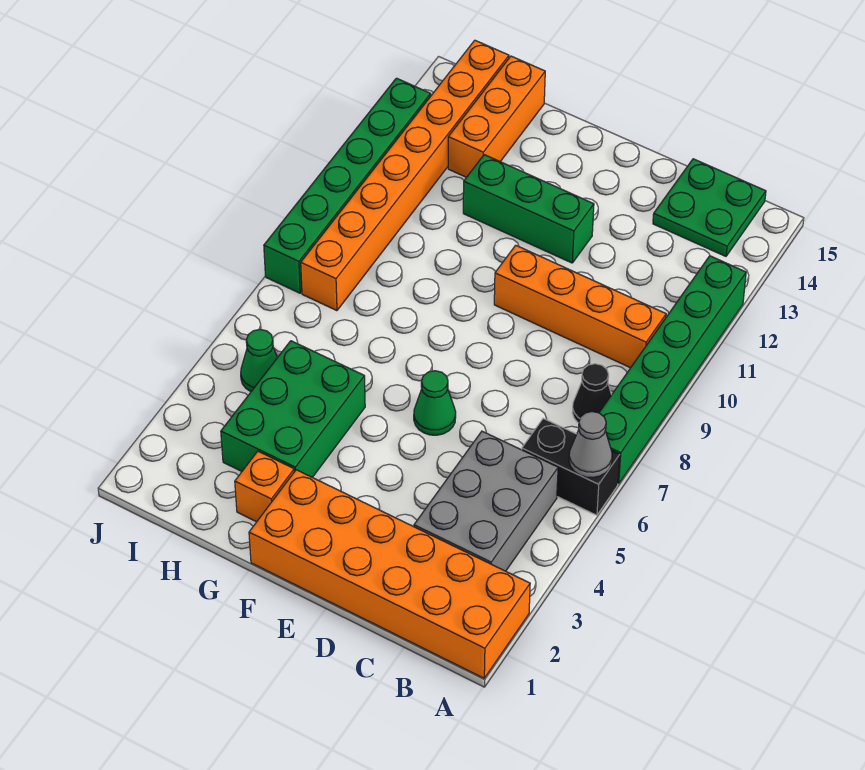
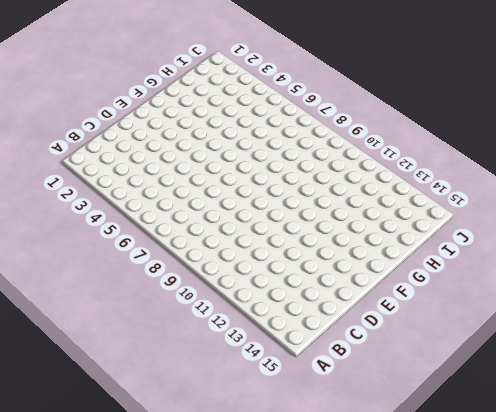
none -> orange 2x6 brick [249,470,530,678]
none -> black 1x2 brick [522,419,620,515]
none -> green 1x6 brick [599,256,746,484]

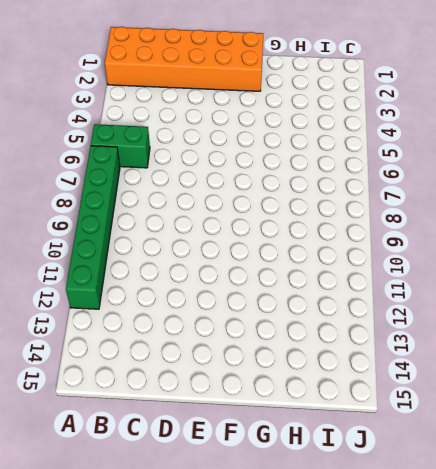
green 1x2 brick [91,124,150,168] -> black 1x2 brick [522,419,620,515]
none -> grey 2x3 brick [414,431,558,571]
none -> black 1x1 cone [572,364,611,423]
none -> orange 1x4 brick [494,245,666,368]

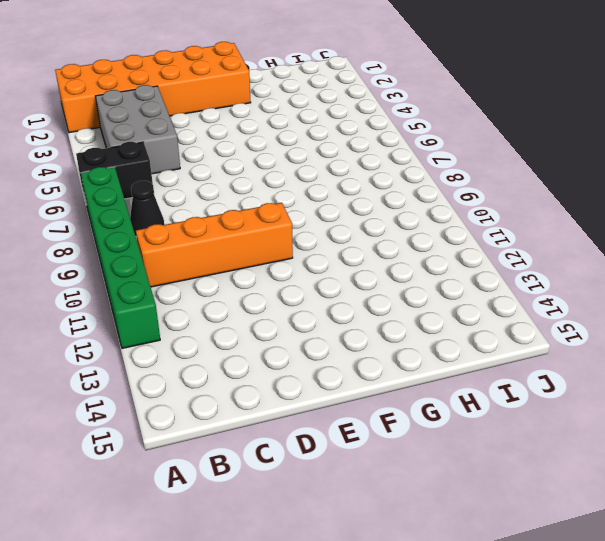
none -> green 2x2 plate [653,159,766,256]
none -> green 1x1 cone [414,371,456,435]
none -> green 1x3 brick [463,155,594,263]

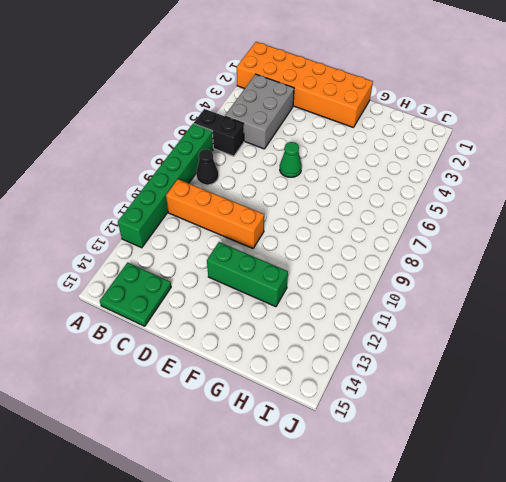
none -> orange 1x1 brick [235,451,294,522]
none -> green 2x3 brick [221,341,365,477]
none -> orange 1x3 brick [448,56,545,177]

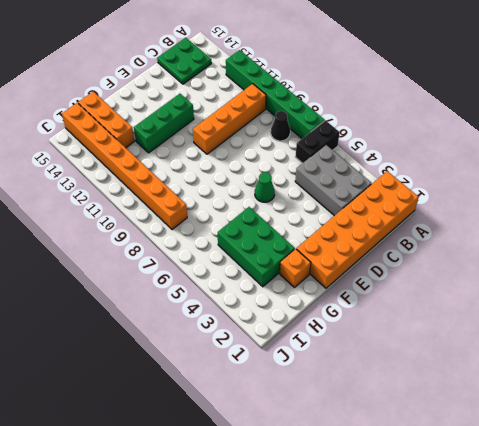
none -> green 1x1 cone [241,329,277,392]
none -> green 1x6 brick [264,78,431,293]
none -> grey 1x1 cone [569,412,612,478]

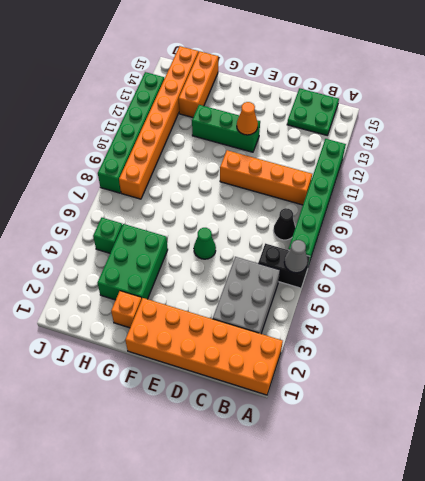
orange 1x1 cone [237,102,258,135] -> none
green 1x1 brick [93,218,123,253] -> green 1x1 cone [241,329,277,392]

